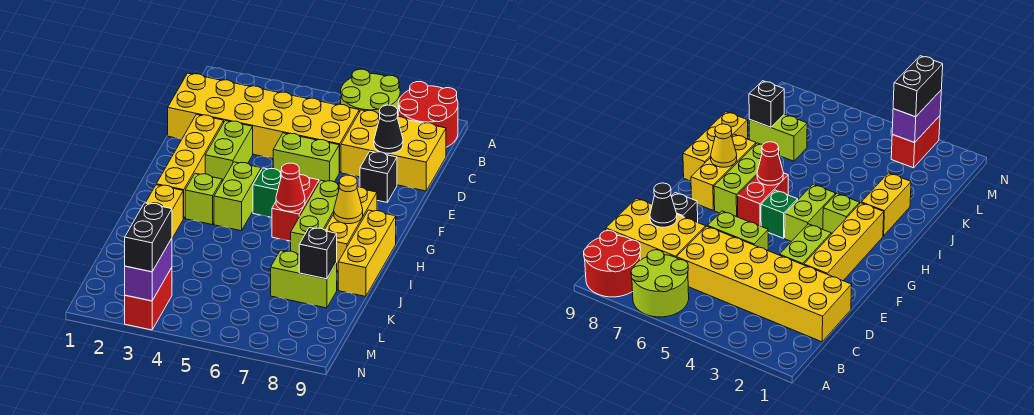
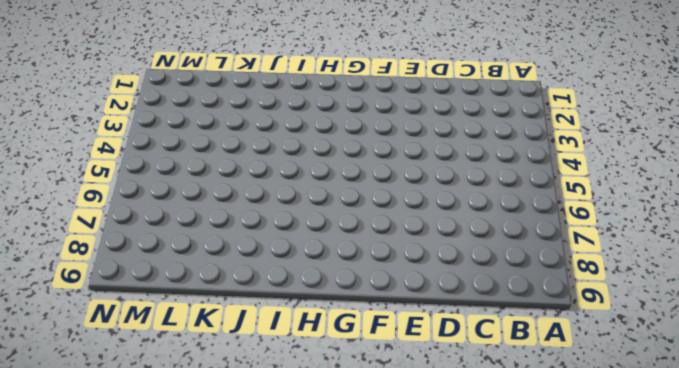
none -> lime 2x2 round brick [341,69,400,117]
none -> red 2x2 round brick [398,82,458,147]
none -> yellow 2x6 brick [168,73,359,172]

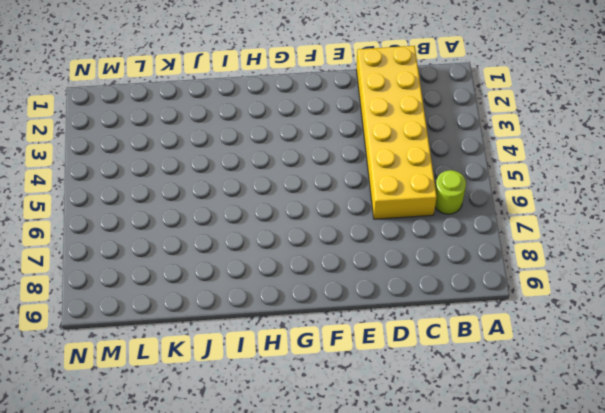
lime 1x1 round brick [435,170,466,214] -> lime 2x2 round brick [341,69,400,117]
none -> red 2x2 round brick [398,82,458,147]
none -> yellow 2x3 brick [341,110,446,191]
none -> yellow 1x4 brick [156,114,224,218]

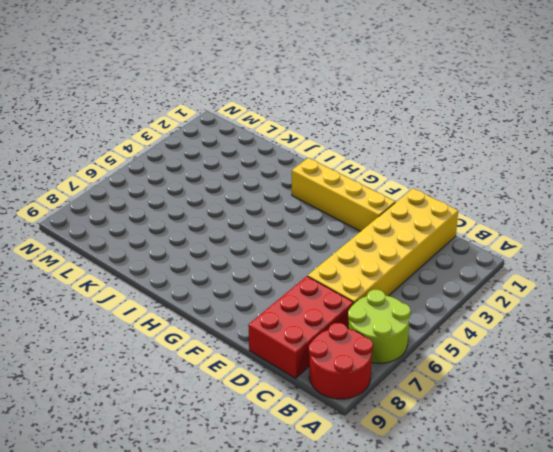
red 2x3 brick [248,276,353,378] -> yellow 2x3 brick [341,110,446,191]
none -> lime 1x2 brick [205,121,253,181]
none -> lime 1x2 brick [273,133,340,182]
none -> black 1x1 brick [360,151,397,202]

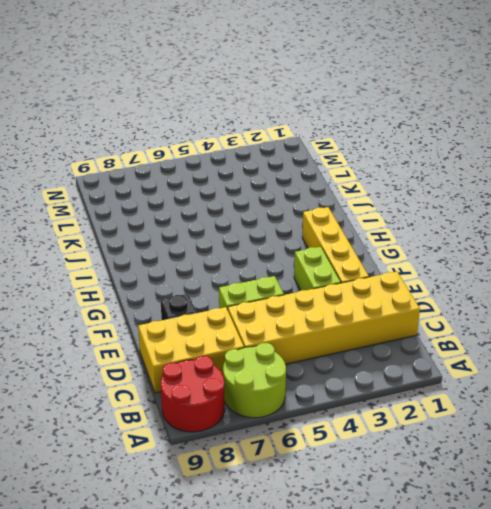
none -> lime 1x2 brick [214,162,261,231]
none -> green 1x1 brick [253,168,282,217]
none -> red 1x2 brick [272,175,319,241]

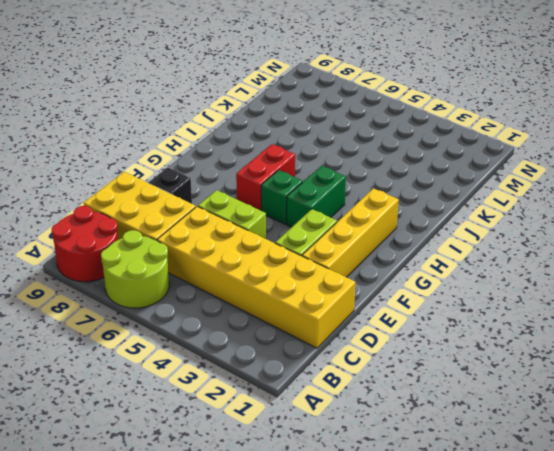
green 1x2 brick [287,166,346,227] -> lime 1x2 brick [214,162,261,231]
none -> lime 1x3 brick [291,180,339,254]
none -> yellow 1x3 brick [325,187,377,271]
none -> lime 1x1 brick [185,173,222,225]

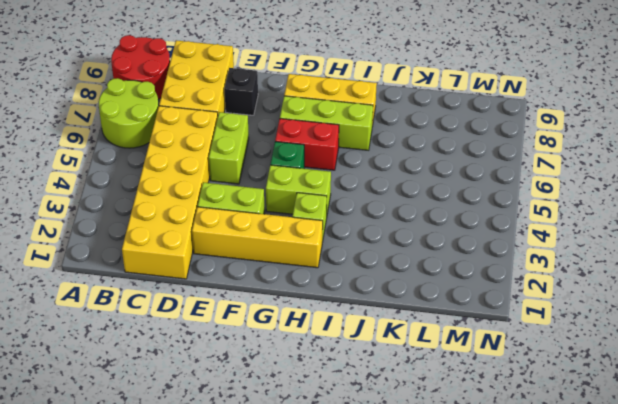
none -> yellow 1x3 brick [338,210,396,297]
none -> yellow 1x2 brick [146,185,183,238]
none -> lime 1x2 brick [271,251,337,308]

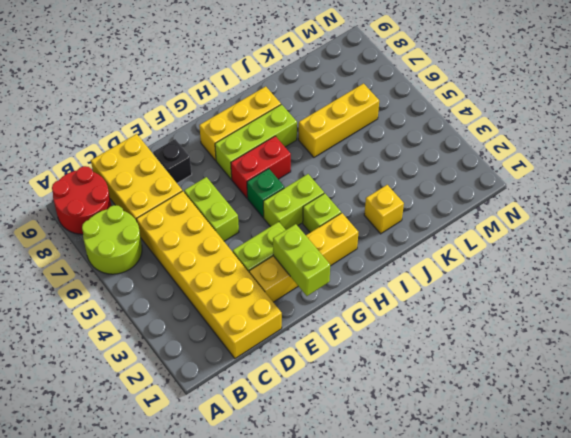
lime 1x2 brick [273,224,330,296] -> lime 1x2 brick moved to [271,251,337,308]
yellow 1x1 brick [364,185,404,234] -> yellow 1x2 brick [146,185,183,238]
yellow 1x3 brick [299,84,379,157] -> yellow 1x3 brick moved to [338,210,396,297]
none -> red 1x2 brick [125,267,172,330]
none -> black 1x1 cone [374,105,403,153]
none -> red 1x1 cone [276,163,305,211]

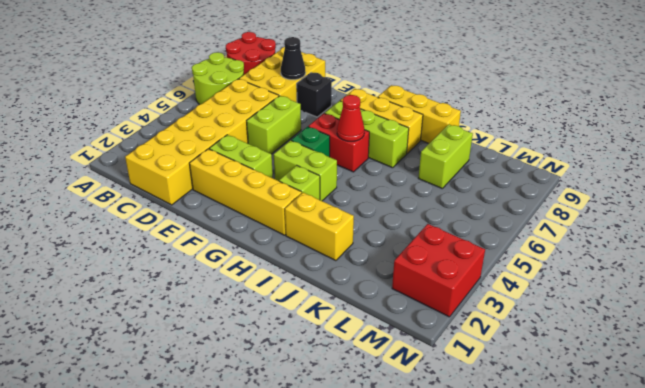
red 2x2 brick [392,224,485,317] -> red 1x2 brick [125,267,172,330]
none -> yellow 1x1 cone [334,175,363,224]
none -> black 1x1 brick [299,228,337,279]
none -> purple 1x2 brick [125,238,172,301]

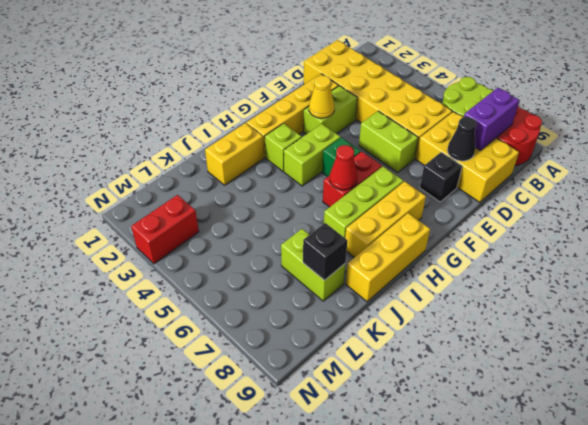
purple 1x2 brick [464,88,520,151] -> purple 1x2 brick moved to [125,238,172,301]
yellow 1x1 cone [309,76,334,118] -> yellow 1x1 cone moved to [334,175,363,224]
none -> black 1x2 brick [125,203,172,272]

